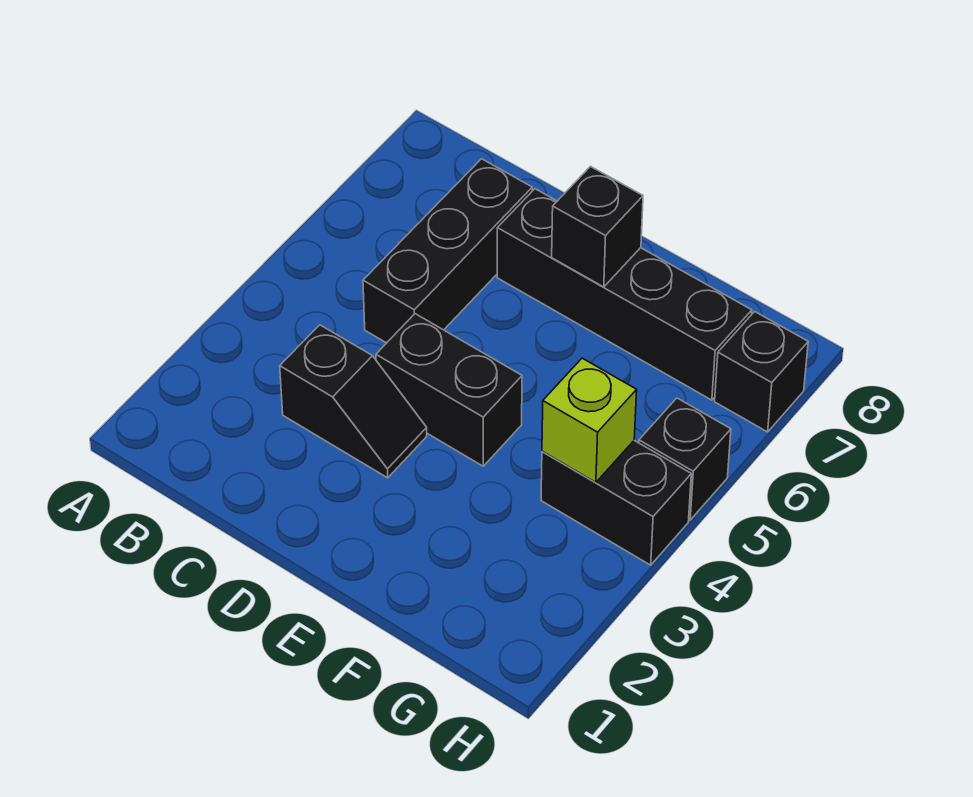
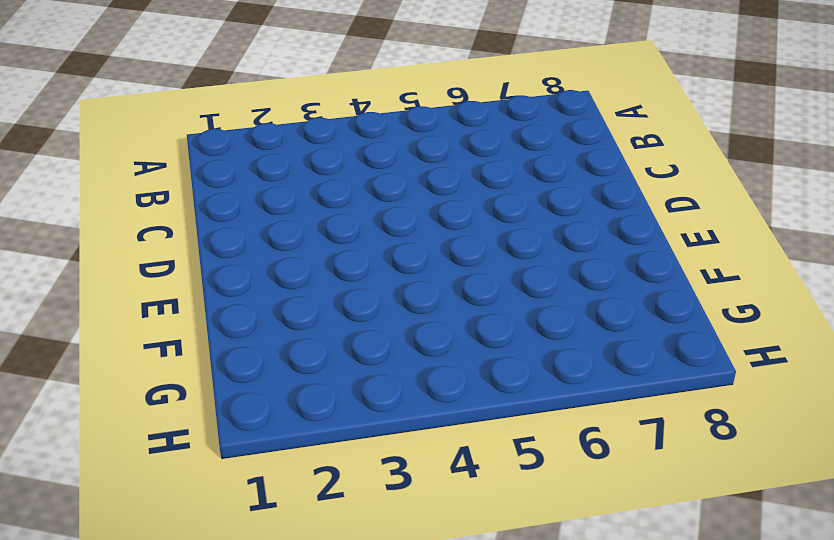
none -> black 1x2 slope [280,325,427,478]
none -> black 1x3 brick [363,159,532,343]

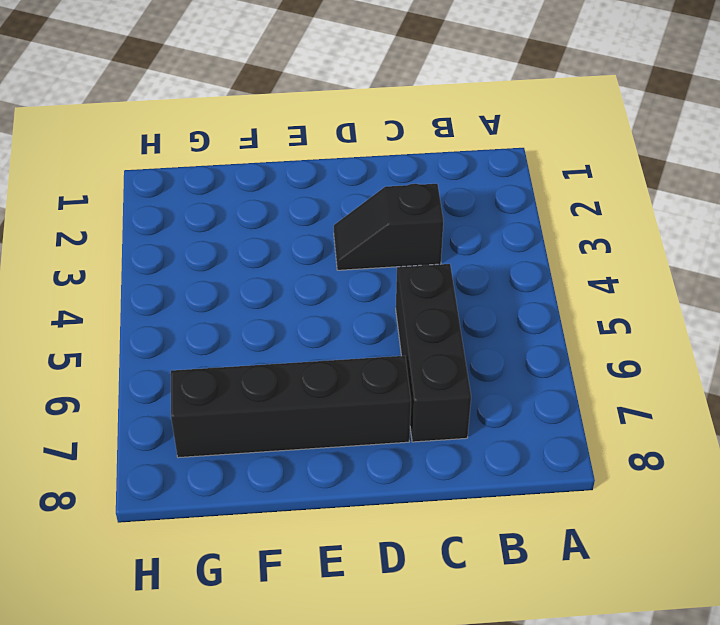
none -> black 1x2 brick [376,314,522,466]
none -> black 1x2 brick [541,441,691,565]

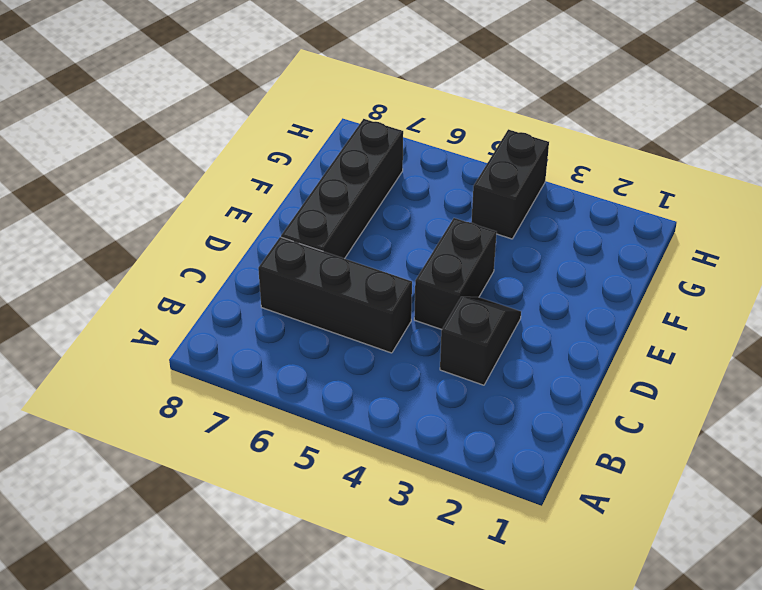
none -> black 1x1 brick [639,398,731,520]
none -> black 1x1 brick [715,312,808,432]

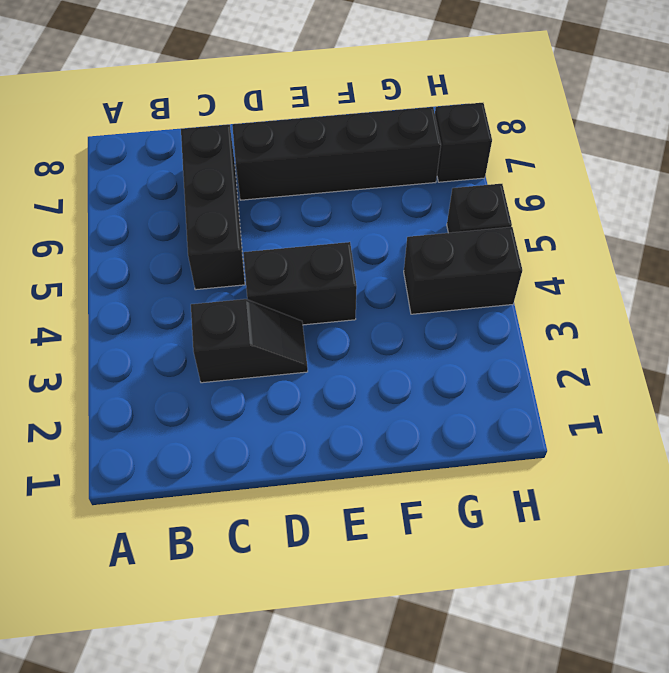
none -> black 1x1 brick [552,167,643,287]
none -> lime 1x1 brick [542,358,637,482]

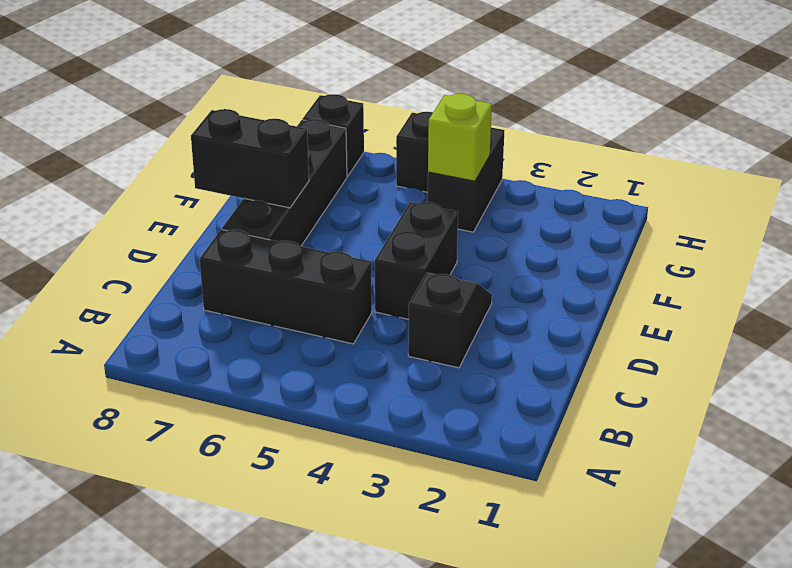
black 1x2 brick [191,109,309,208] -> black 1x1 brick [552,167,643,287]

